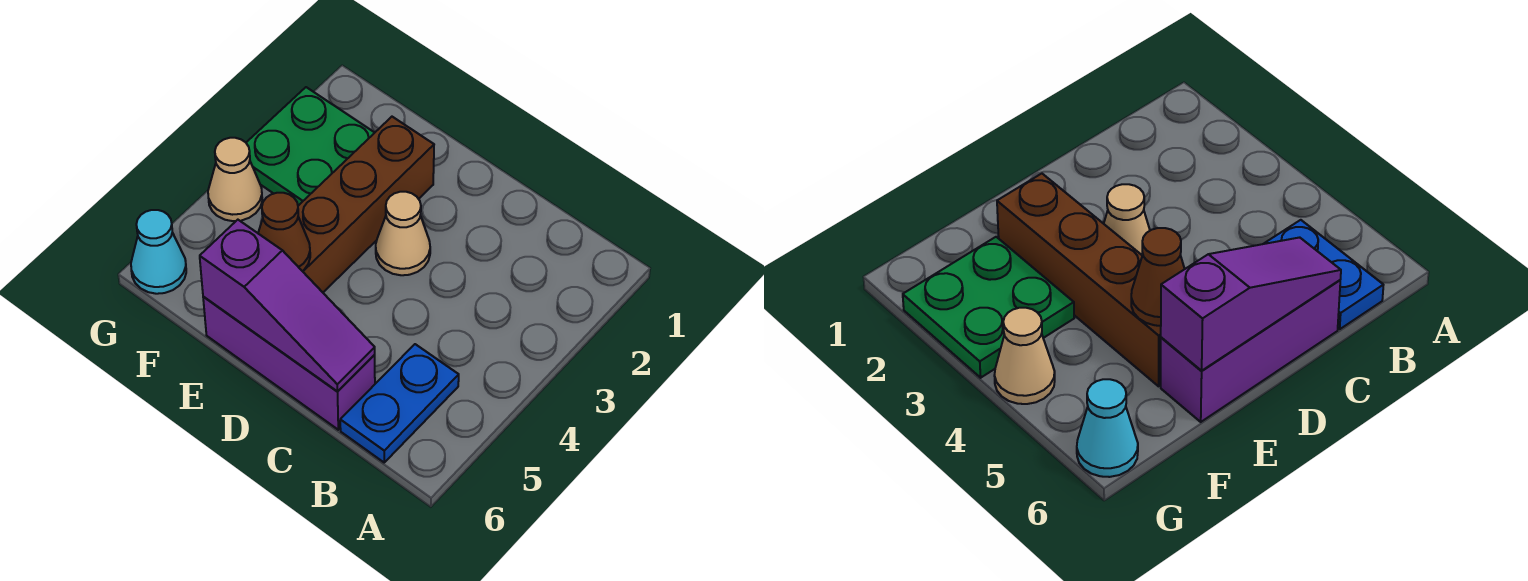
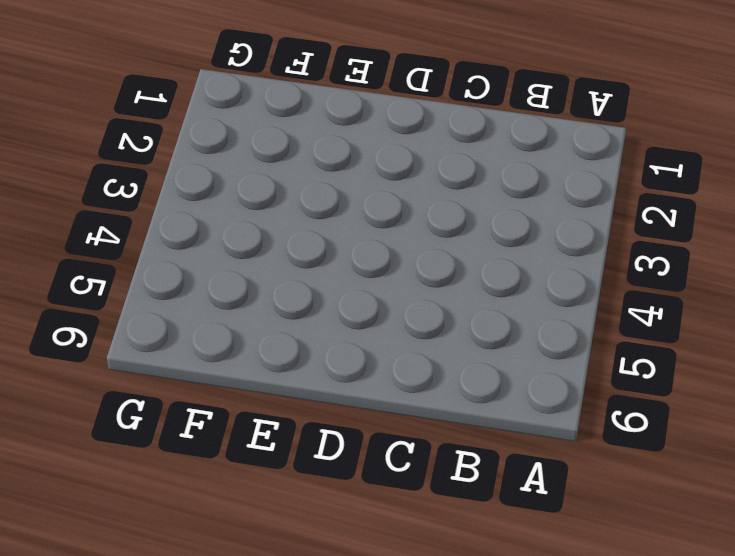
none -> blue 1x2 plate [340,344,459,462]
none -> purple 1x3 brick [203,297,375,430]

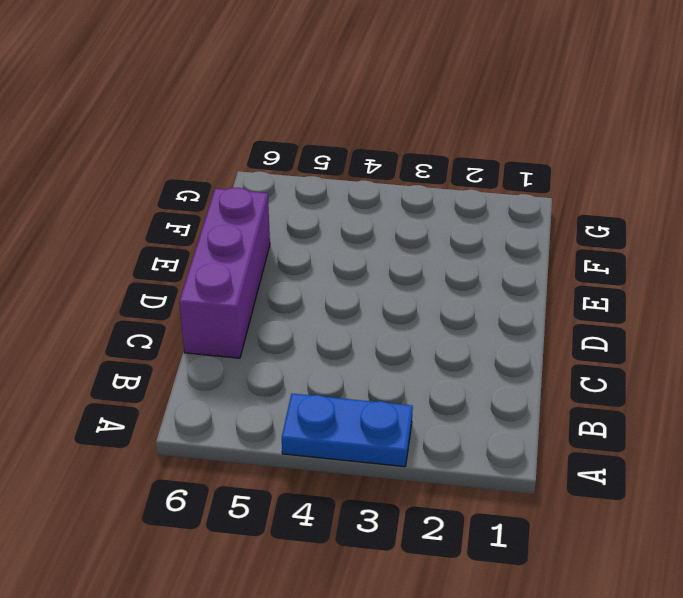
blue 1x2 plate [282,394,413,467] -> blue 1x2 plate moved to [340,344,459,462]
none -> tan 1x1 cone [376,192,430,275]
none -> brown 1x4 brick [298,117,434,292]

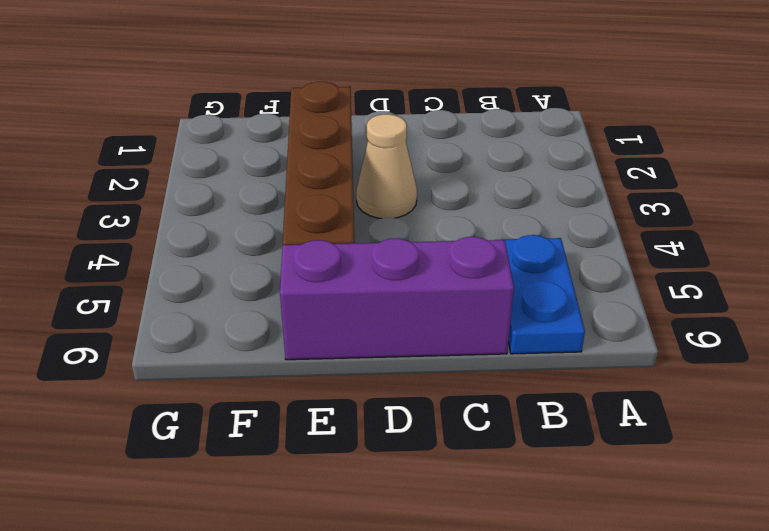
none -> green 2x2 plate [246,87,375,206]
none -> tan 1x1 cone [208,138,262,221]

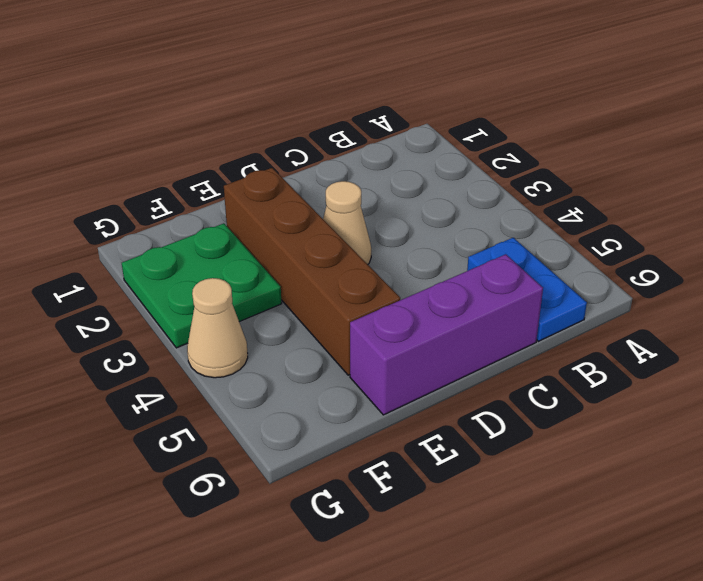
none -> cyan 1x1 cone [131,210,186,294]
none -> purple 1x3 slope [200,220,375,391]

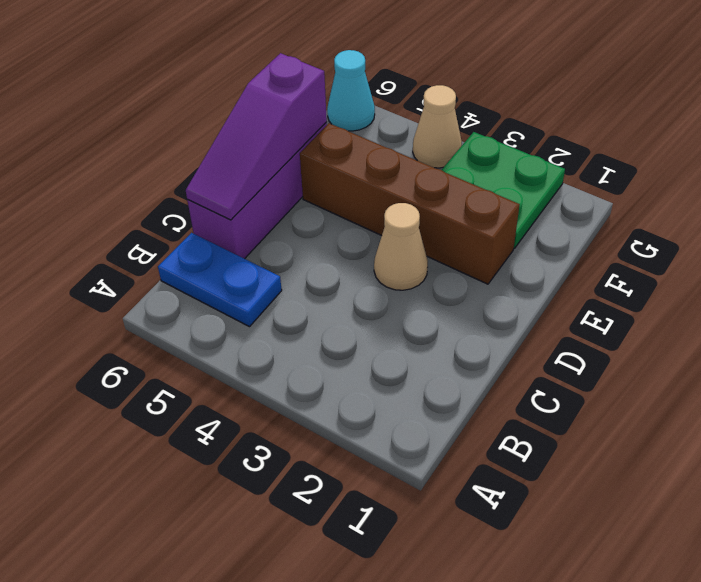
none -> brown 1x1 cone [258,193,310,271]

